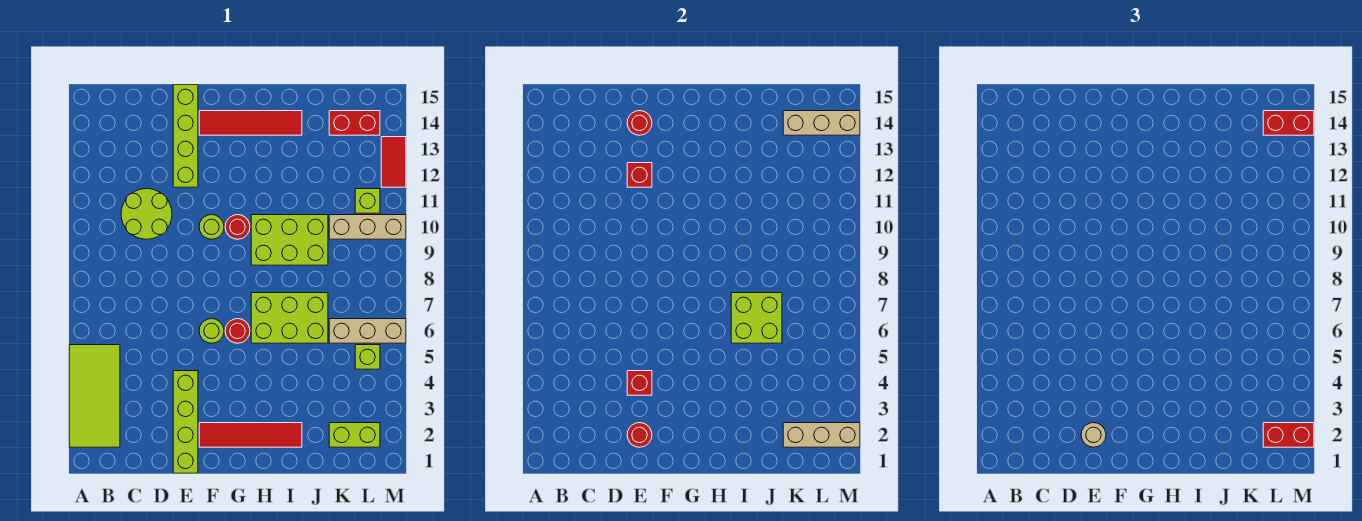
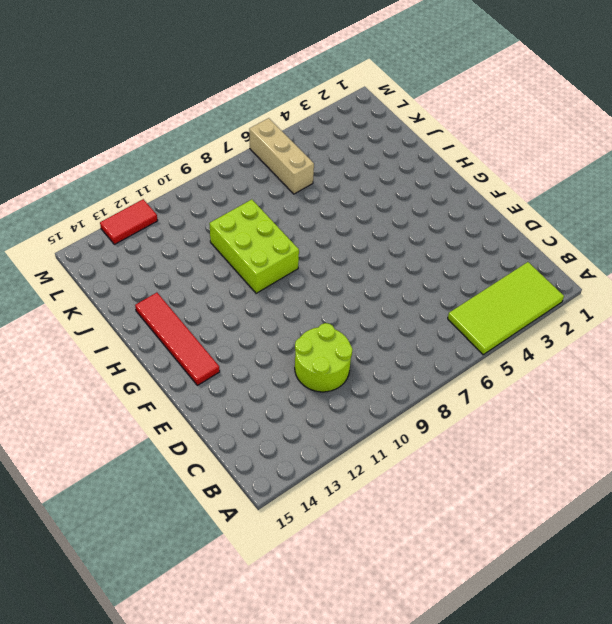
none -> lime 1x4 brick [173,371,198,473]
none -> lime 1x4 brick [173,85,198,187]
none -> red 1x4 tile [199,423,302,447]

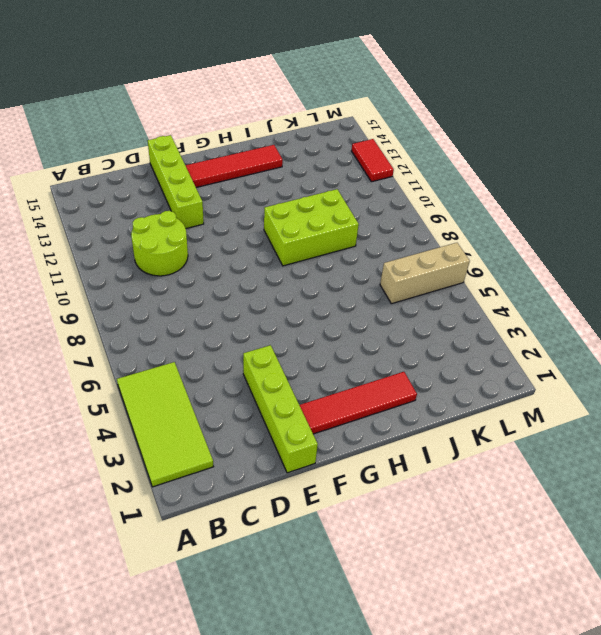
none -> lime 1x1 round brick [199,319,224,343]
none -> lime 1x1 round brick [199,215,224,239]
none -> red 1x1 round brick [225,319,250,343]

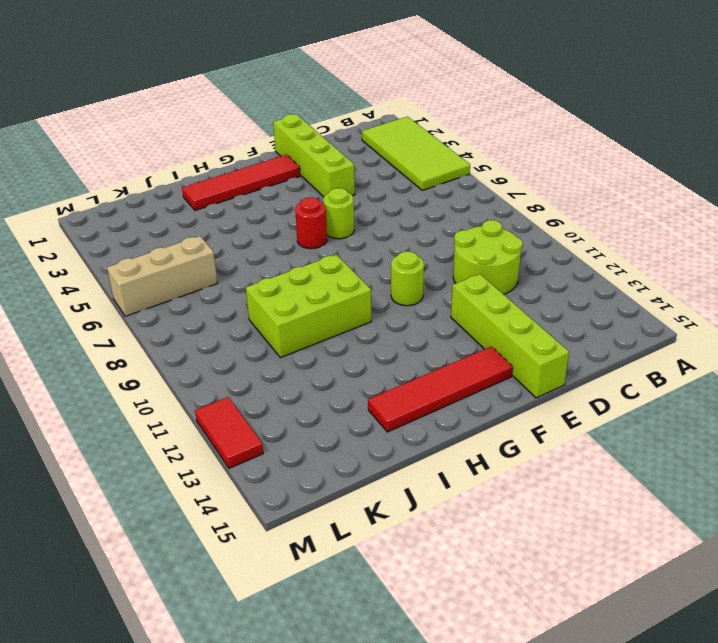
none -> red 1x1 round brick [225,215,250,239]
none -> lime 2x3 brick [251,293,328,343]
none -> lime 1x2 brick [329,423,380,447]

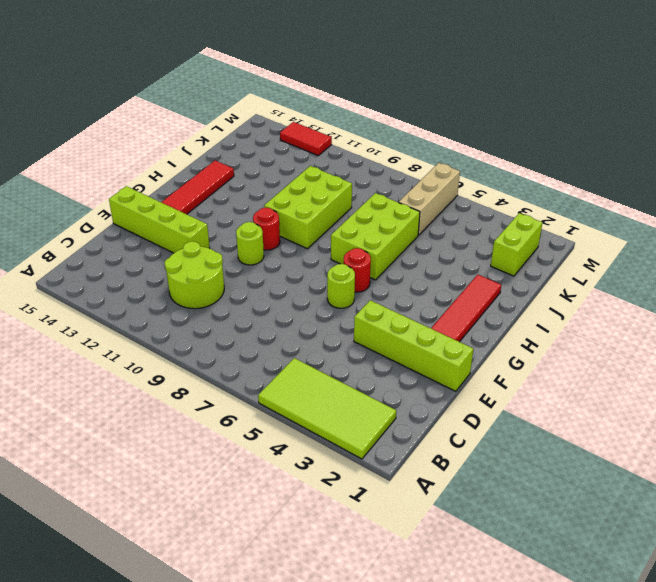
none -> tan 1x3 brick [329,215,406,239]
none -> red 1x2 brick [329,111,380,135]
none -> lime 1x1 brick [355,345,380,369]

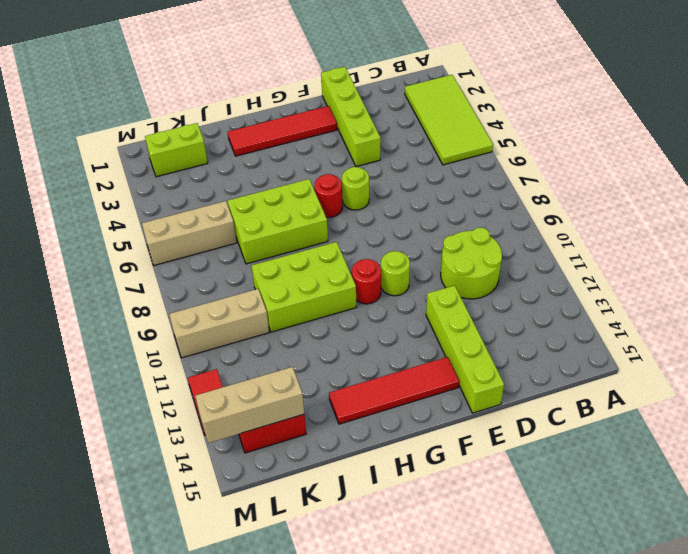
none -> lime 1x1 brick [355,345,380,369]
none -> lime 1x1 brick [355,189,380,213]
none -> red 1x1 round brick [627,423,652,447]

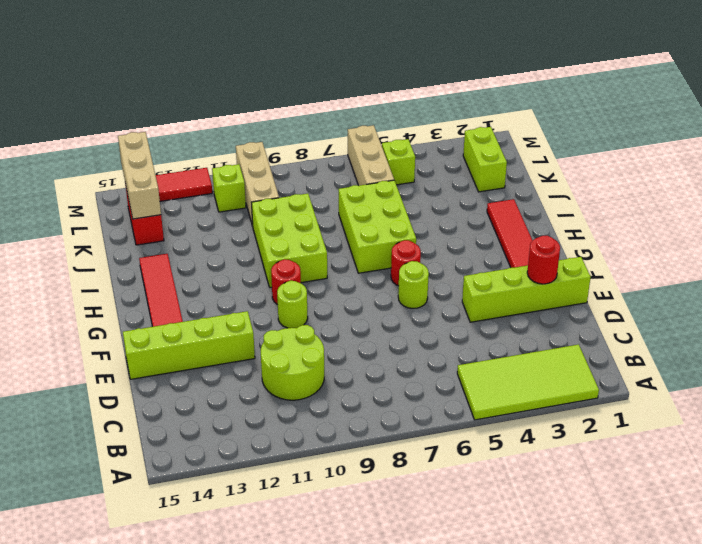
none -> red 1x1 brick [627,371,652,395]
none -> red 1x1 brick [627,163,652,187]
none -> red 1x1 round brick [627,111,652,135]

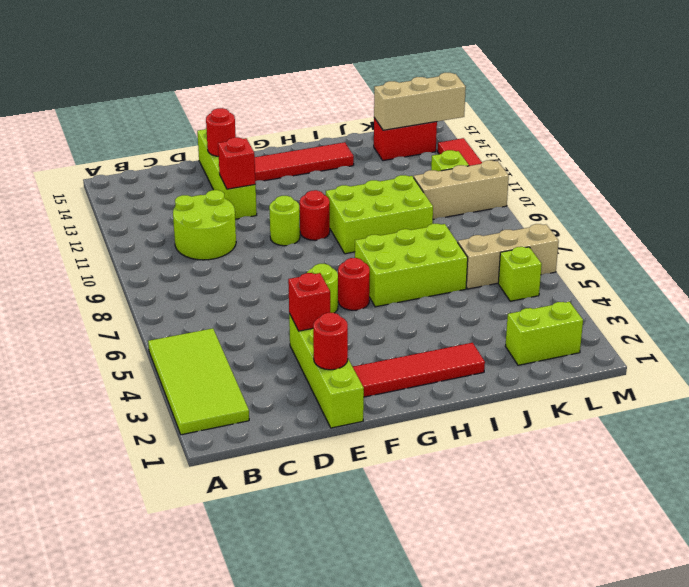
none -> lime 2x2 brick [731,293,782,343]
none -> tan 1x3 brick [783,423,860,447]
none -> tan 1x1 round brick [1081,423,1106,447]

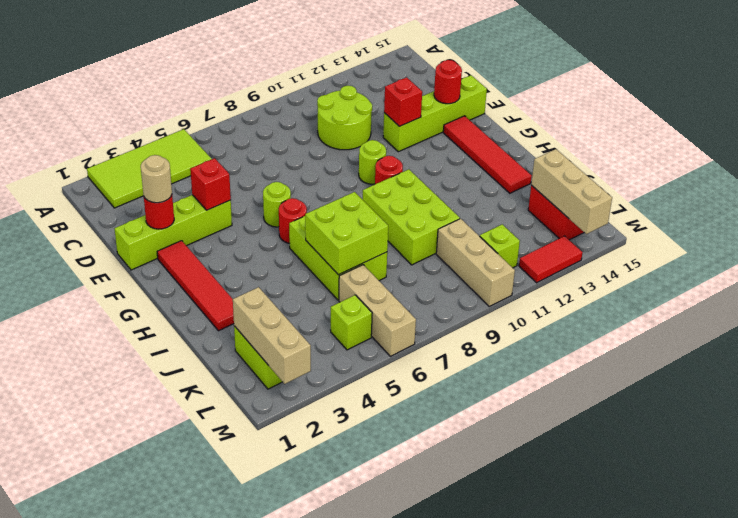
none -> red 1x2 brick [1263,423,1314,447]
none -> red 1x2 brick [1263,111,1314,135]

